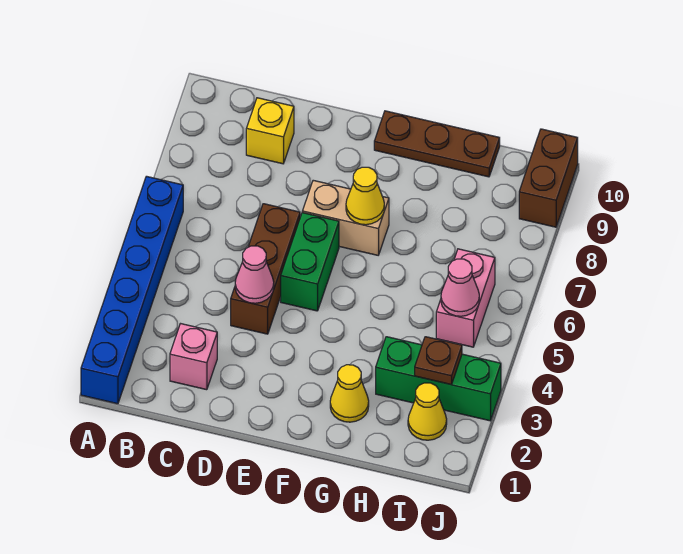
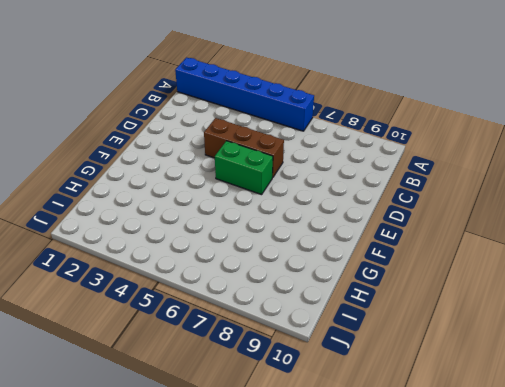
none -> pink 1x1 brick [170,324,217,390]
none -> yellow 1x1 brick [246,98,294,164]
none -> tan 1x2 brick [302,180,389,255]

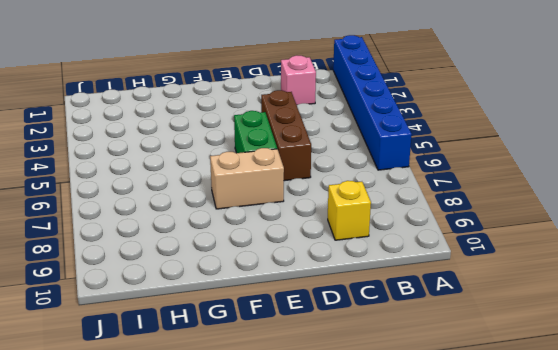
none -> brown 1x3 plate [374,111,500,177]
none -> yellow 1x1 cone [330,365,369,422]
none -> green 1x3 brick [376,337,501,421]

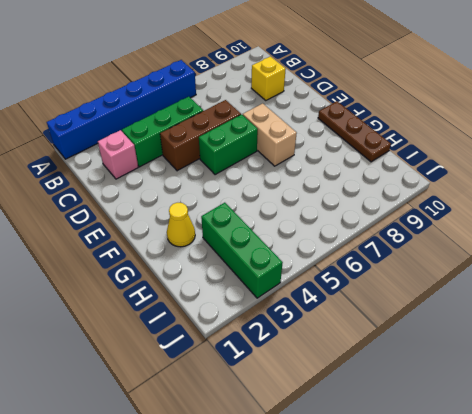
green 1x3 brick [122,97,203,167] -> none
none -> yellow 1x1 cone [408,383,447,440]
none -> pink 1x2 brick [436,249,495,347]
none -> brown 1x2 brick [519,129,578,227]

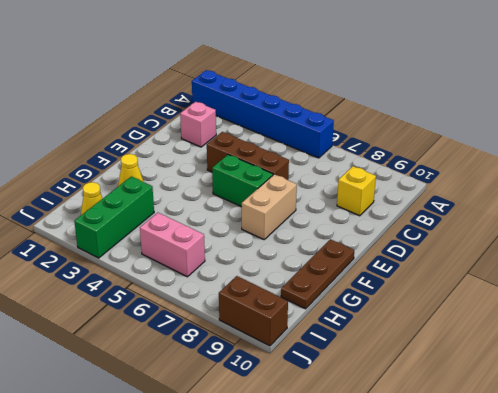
none -> pink 1x1 cone [235,246,274,303]
none -> yellow 1x1 cone [346,167,384,225]
none -> brown 1x1 plate [415,337,462,385]

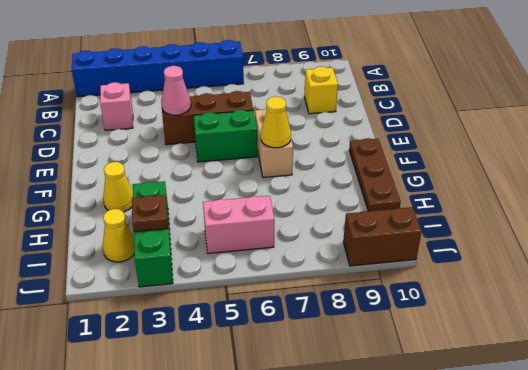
none -> pink 1x1 cone [441,259,479,316]

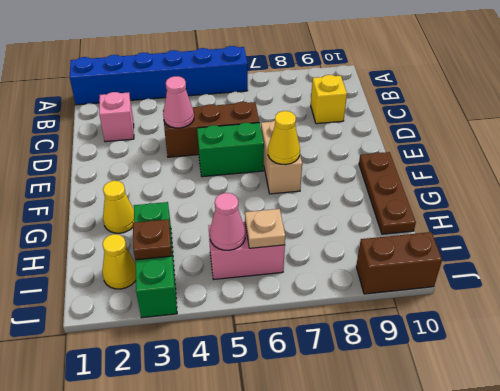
tan 1x1 plate [245,209,285,248] -> none

